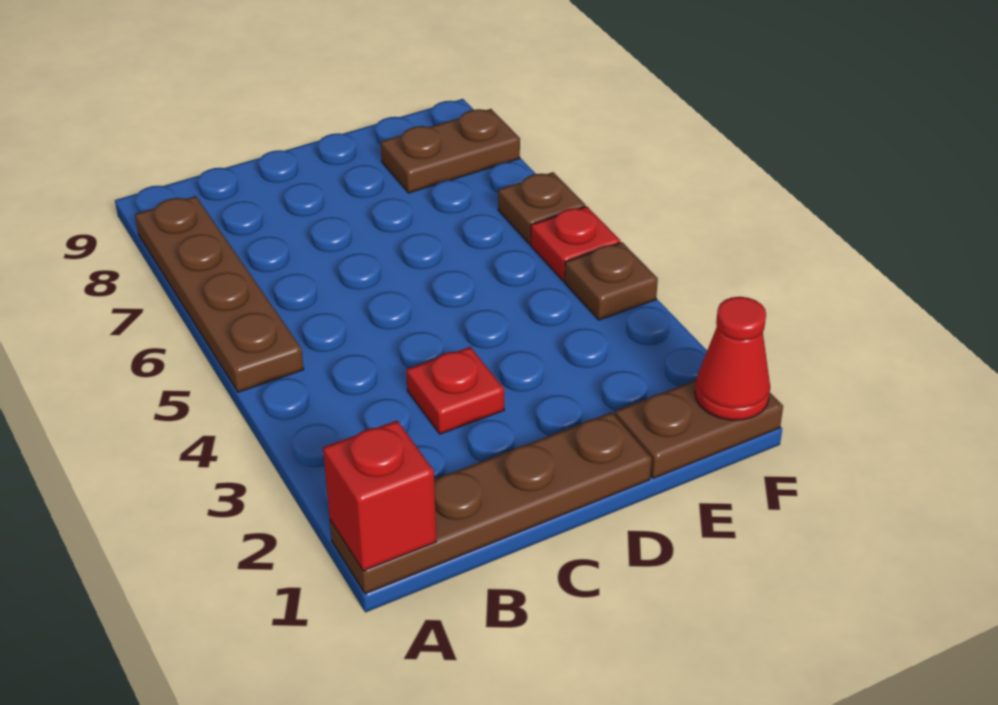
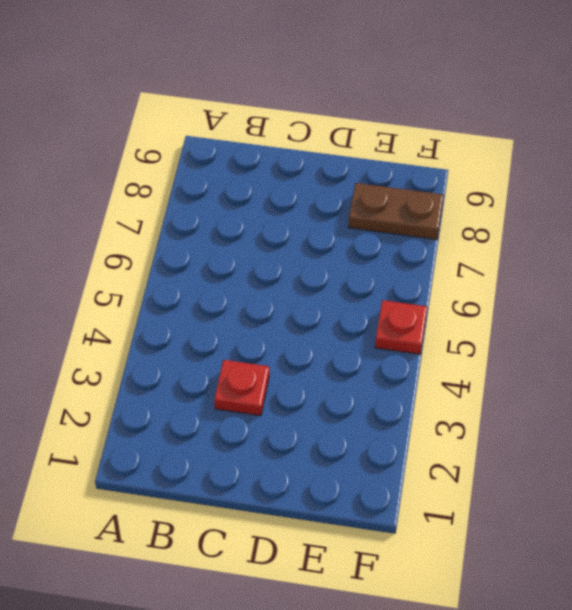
none -> brown 1x4 plate [330,412,652,594]
none -> brown 1x4 plate [135,196,304,392]

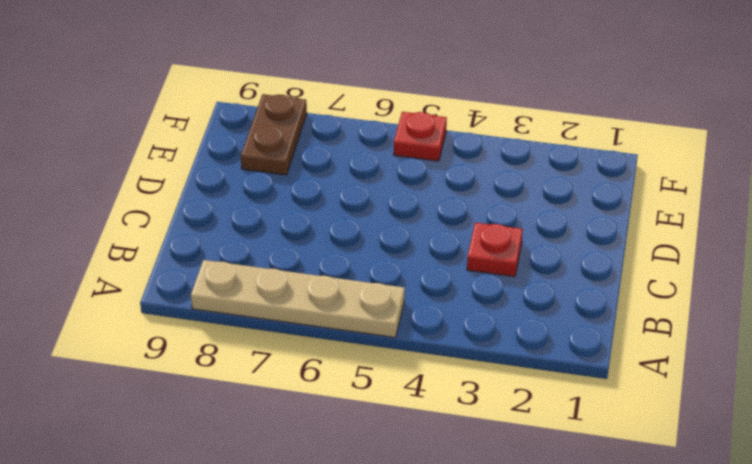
tan 1x4 plate [191,260,405,337] -> brown 1x4 plate [135,196,304,392]
none -> brown 1x4 plate [330,412,652,594]
none -> brown 1x2 plate [615,380,783,479]

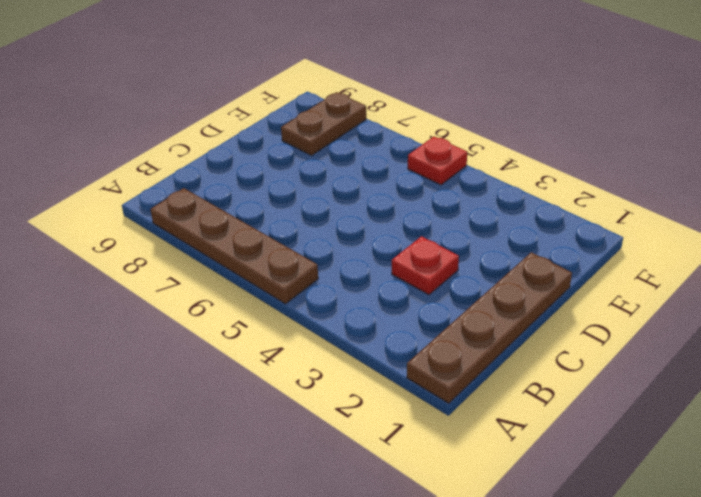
none -> brown 1x2 plate [615,380,783,479]
none -> brown 1x1 plate [564,242,658,320]

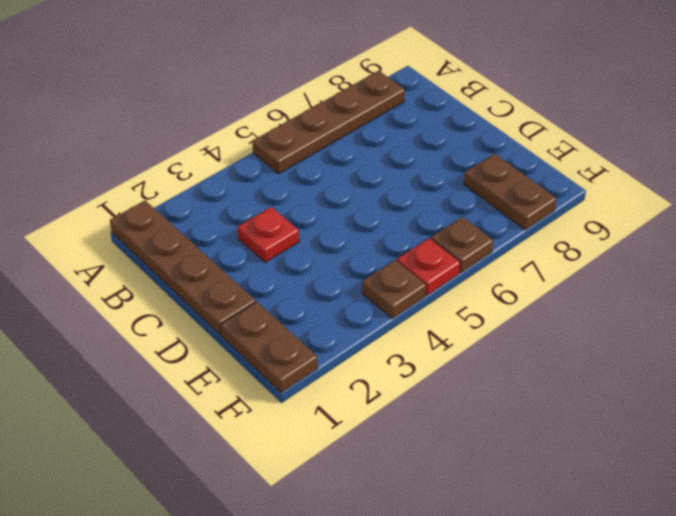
none -> red 1x1 brick [323,421,436,571]
none -> red 1x1 cone [695,297,770,420]

